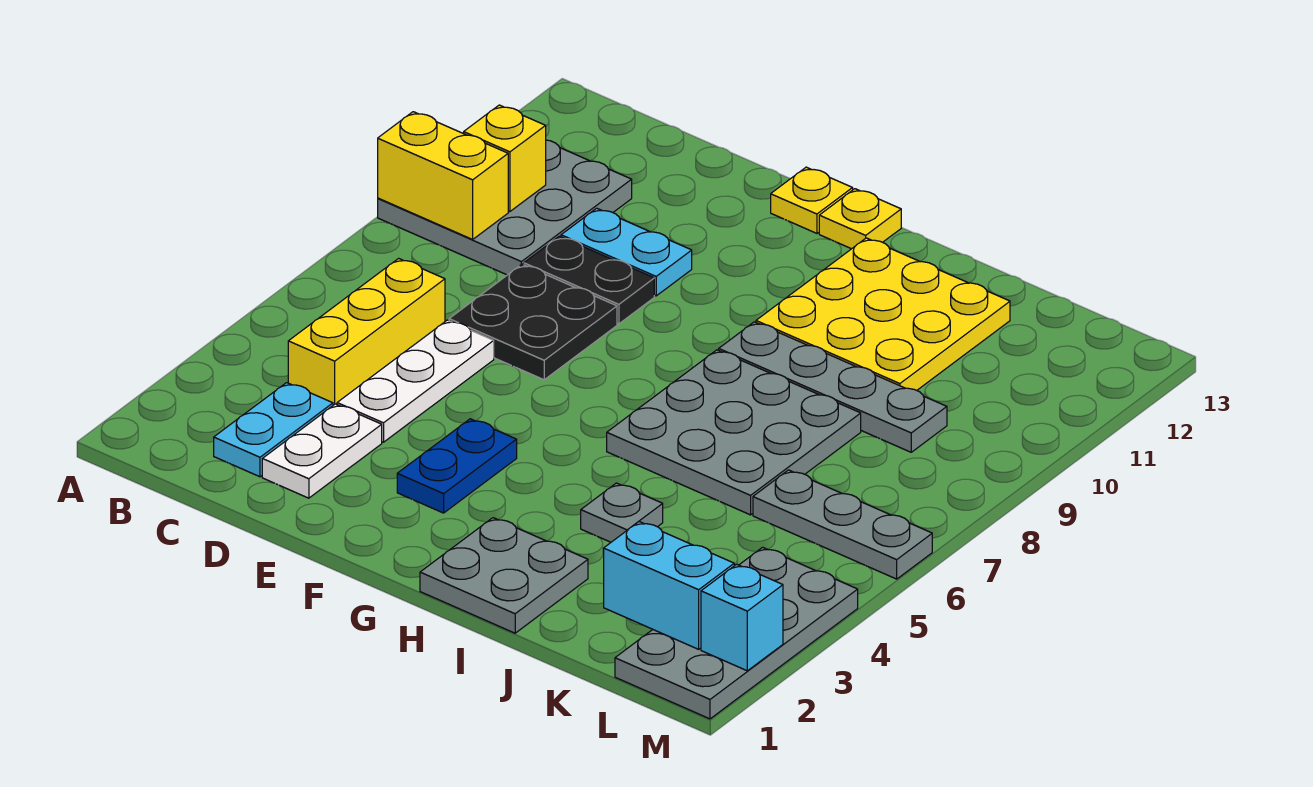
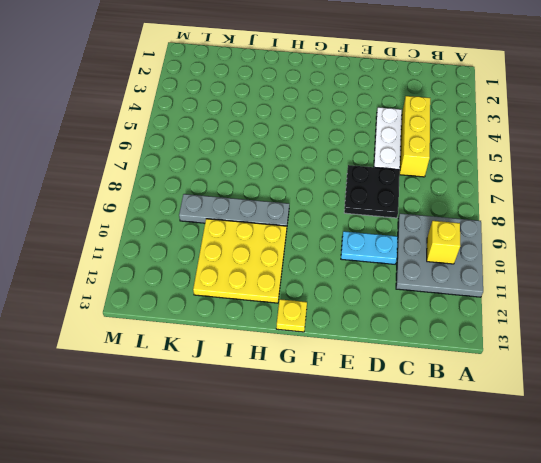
none -> cyan 1x2 plate [214,383,333,477]
none -> white 1x2 plate [262,404,382,498]
none -> black 1x2 plate [524,236,654,324]

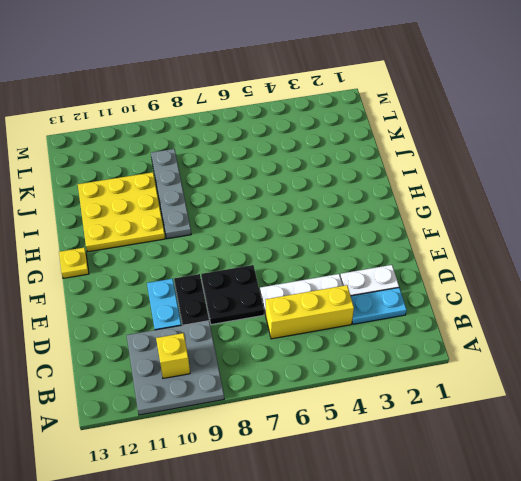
none -> blue 1x2 plate [397,419,517,513]
none -> yellow 1x1 plate [771,167,853,233]
none -> grey 2x2 plate [420,518,588,633]

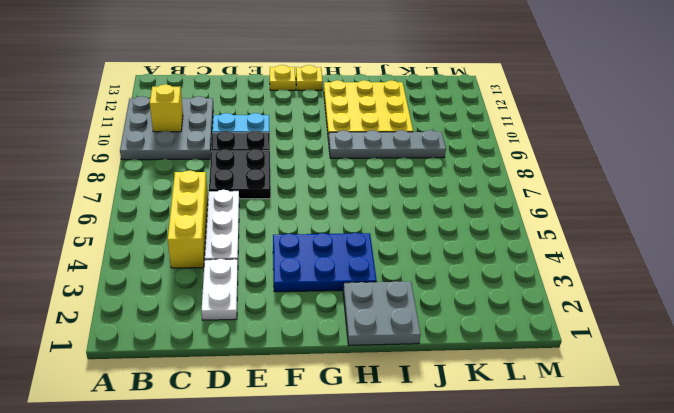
blue 2x3 plate [273,233,377,292] -> blue 1x2 plate [397,419,517,513]
none -> cyan 1x2 plate [214,383,333,477]
none -> grey 3x3 plate [607,350,861,515]
none -> grey 1x1 plate [581,483,663,542]

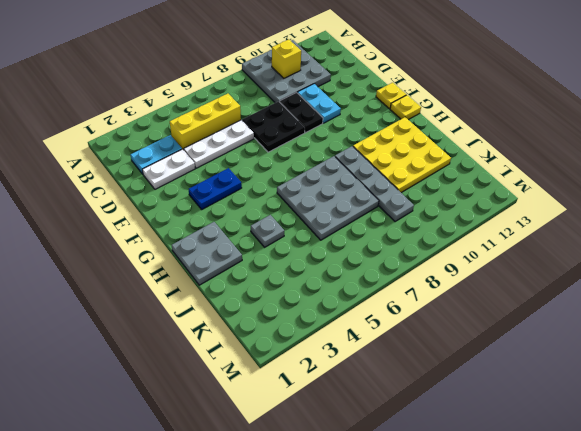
none -> grey 1x3 plate [753,470,932,579]
none -> grey 2x4 plate [615,547,858,719]
none -> yellow 1x2 brick [378,112,508,239]

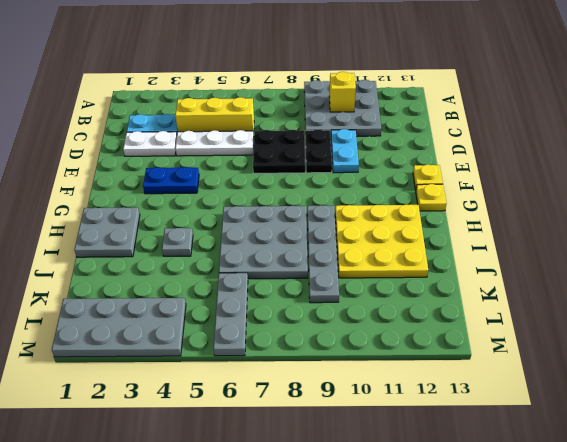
none -> yellow 1x2 brick [378,112,508,239]
none -> cyan 1x2 brick [604,522,734,649]
none -> cyan 1x1 brick [701,564,783,671]

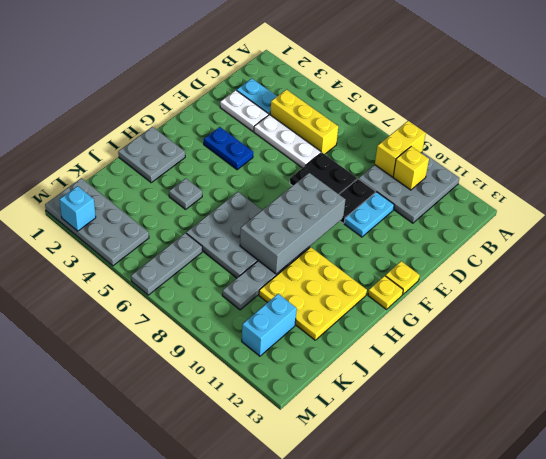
grey 2x4 brick [240,173,345,274] -> none
cyan 1x2 brick [242,294,297,356] -> cyan 1x2 brick moved to [604,522,734,649]

